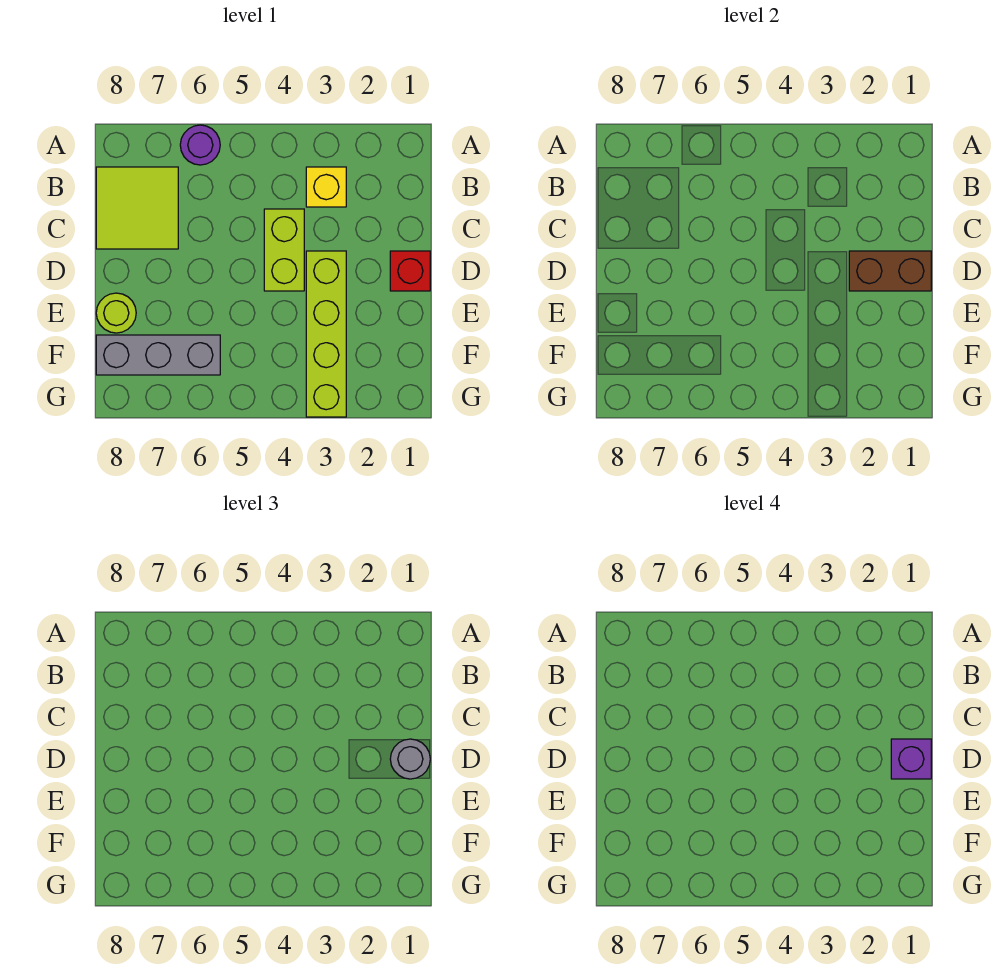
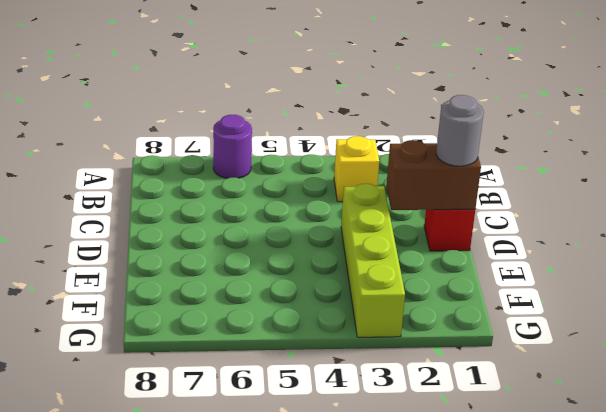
none -> lime 2x2 tile [96,167,178,249]
none -> lime 1x2 brick [264,209,304,291]

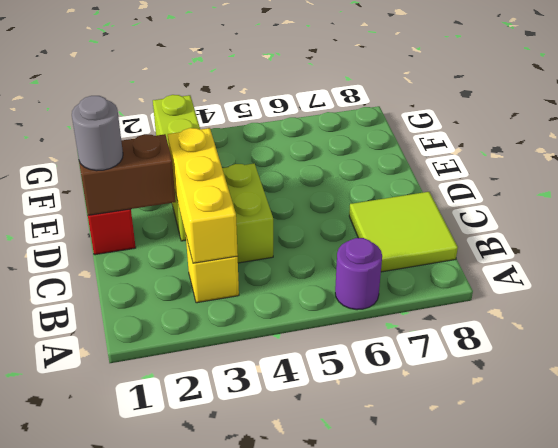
yellow 1x3 brick [168,128,238,263] -> none
none -> lime 1x1 round brick [96,293,136,333]
none -> grey 1x3 brick [96,335,220,375]

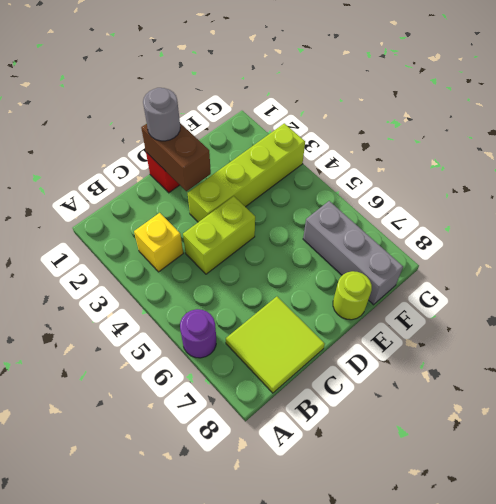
none -> purple 1x1 brick [891,739,931,779]

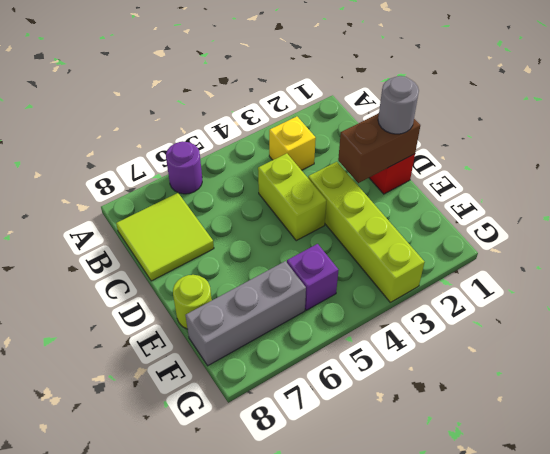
purple 1x1 brick [287,244,338,310] -> purple 1x1 brick moved to [891,739,931,779]

